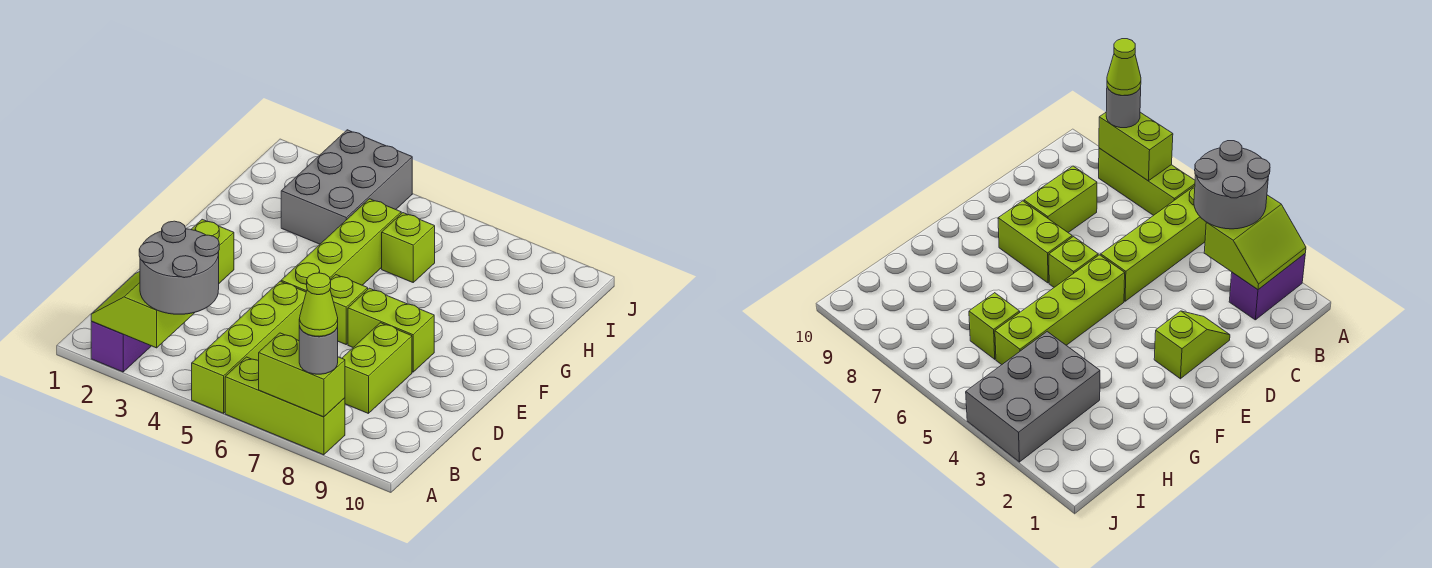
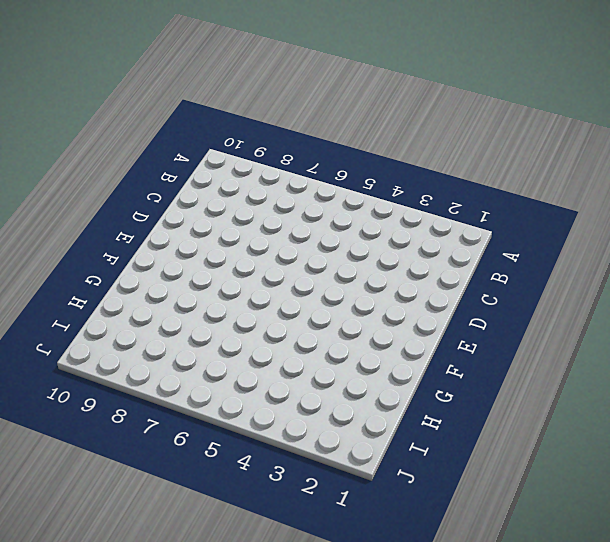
none -> purple 1x2 brick [91,322,151,372]
none -> lime 1x4 brick [192,281,306,413]
none -> lime 1x3 brick [225,357,345,455]

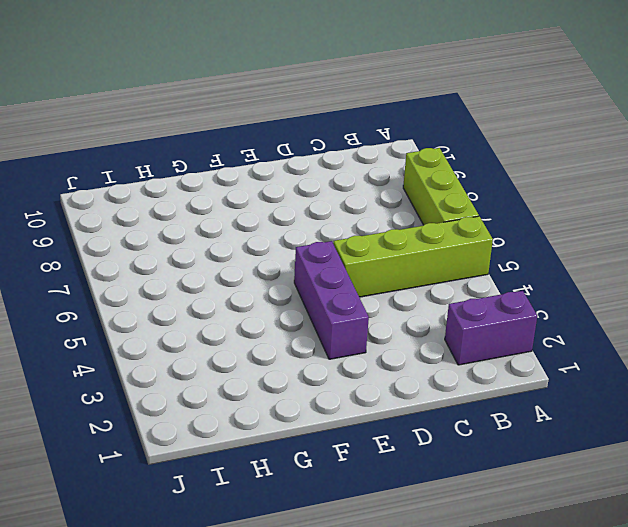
purple 1x3 brick [294,241,369,359] -> lime 1x4 brick [281,199,401,292]
none -> lime 1x2 brick [342,323,412,414]
none -> lime 1x2 slope [191,219,234,283]
none -> lime 1x1 brick [330,275,368,344]

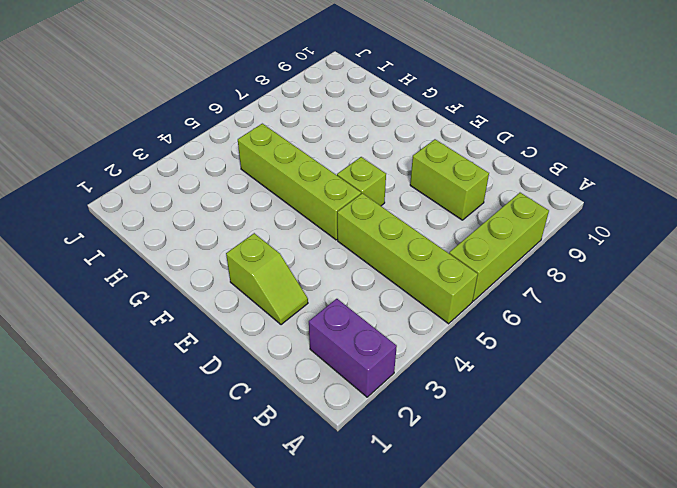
none -> lime 1x2 brick [348,288,434,372]
none -> grey 2x3 brick [281,130,412,244]
none -> lime 1x1 brick [382,213,435,282]

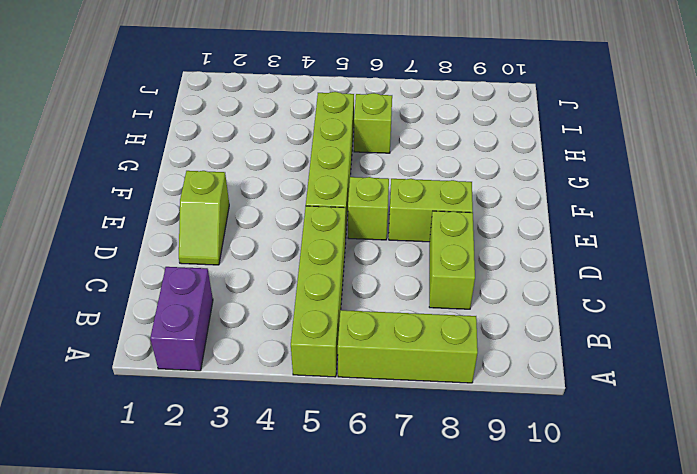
none -> grey 2x3 brick [281,130,412,244]
none -> lime 2x2 slope [91,272,194,348]
none -> lime 1x2 brick [259,333,345,417]

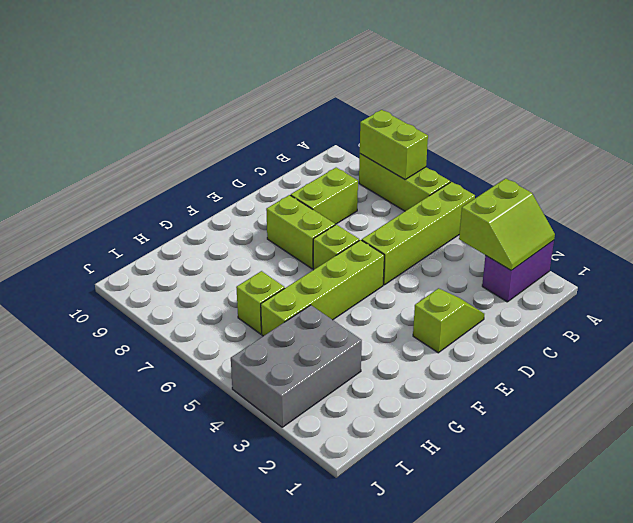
none -> grey 2x2 round brick [139,221,219,314]
none -> grey 1x1 round brick [299,326,338,374]
none -> lime 1x1 cone [299,273,338,336]

